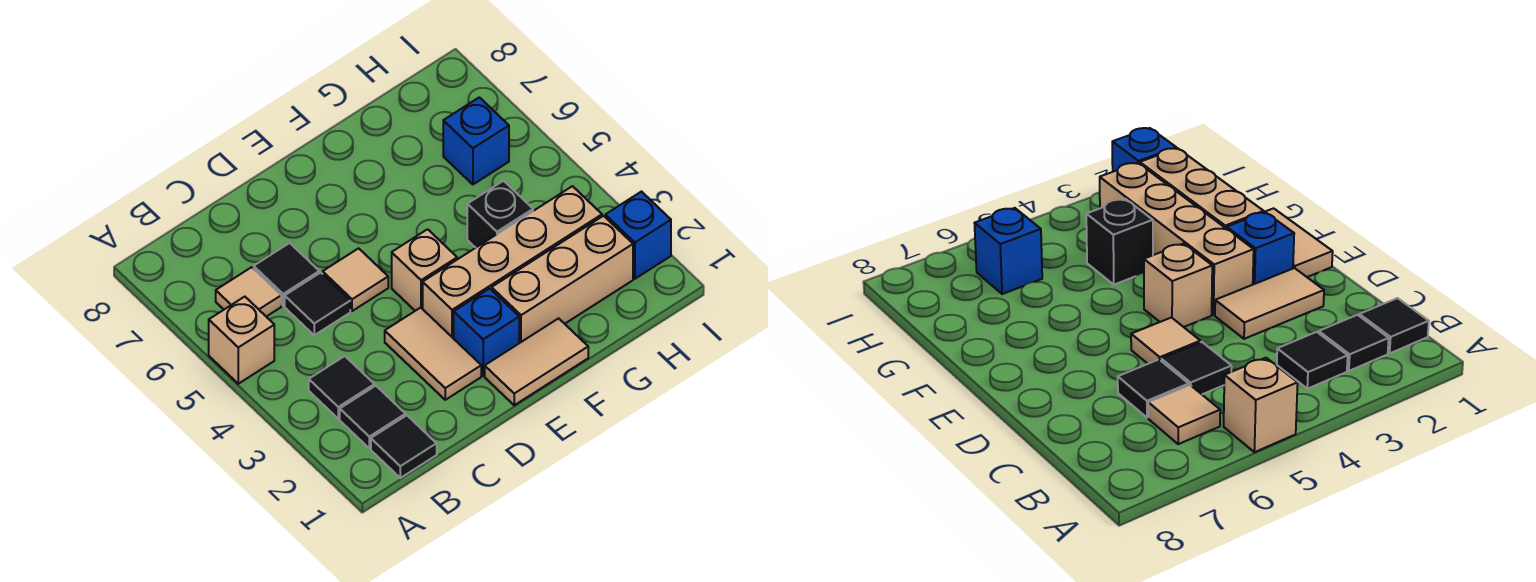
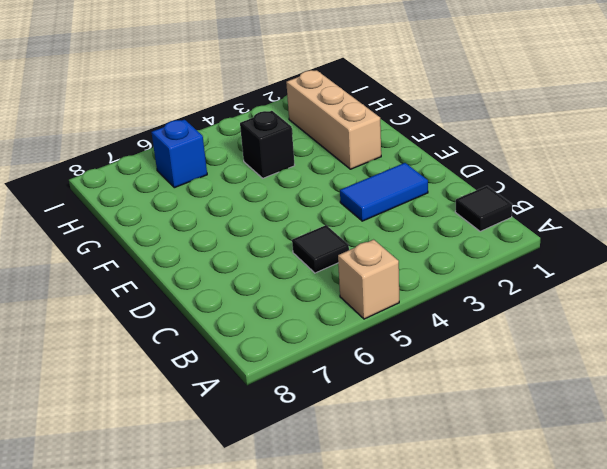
blue 1x2 tile [340,163,428,221] -> tan 1x2 tile [385,308,481,400]
none -> black 1x1 tile [340,386,405,448]
none -> black 1x1 tile [309,356,374,419]
none -> tan 1x1 tile [216,267,281,317]

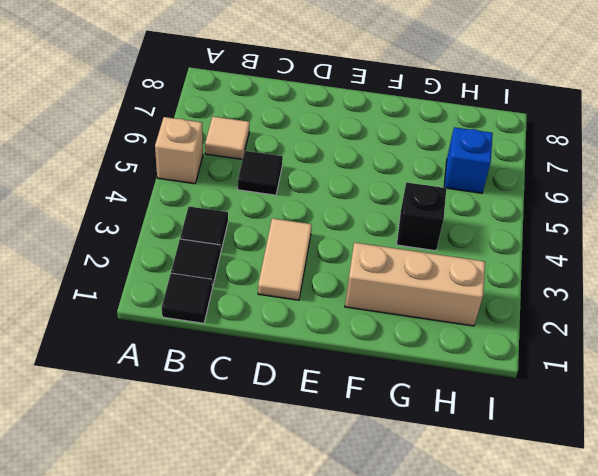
none -> black 1x1 tile [254,243,319,306]
none -> tan 1x1 tile [323,248,388,311]
none -> tan 1x2 tile [485,318,588,405]

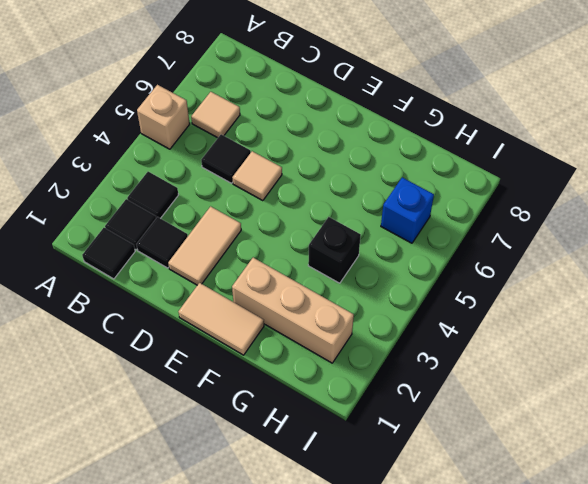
black 1x1 tile [136,217,188,268] -> black 1x1 tile moved to [254,243,319,306]
none -> blue 1x1 brick [454,288,519,376]
none -> tan 1x4 brick [423,186,602,339]
none -> tan 1x1 brick [392,229,457,311]

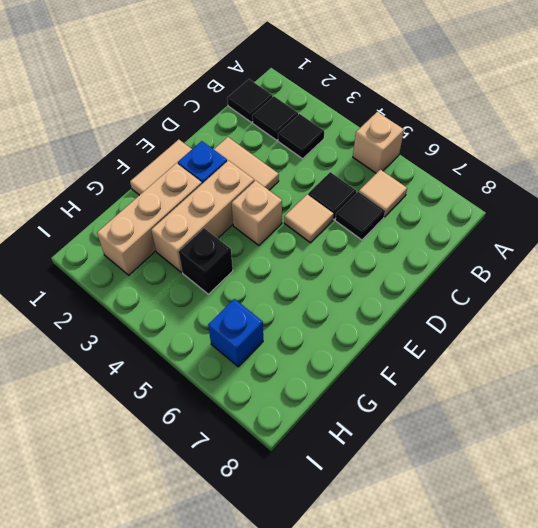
tan 1x3 brick [151,160,254,272] -> tan 1x4 brick [423,186,602,339]
none -> blue 1x1 brick [605,192,671,279]

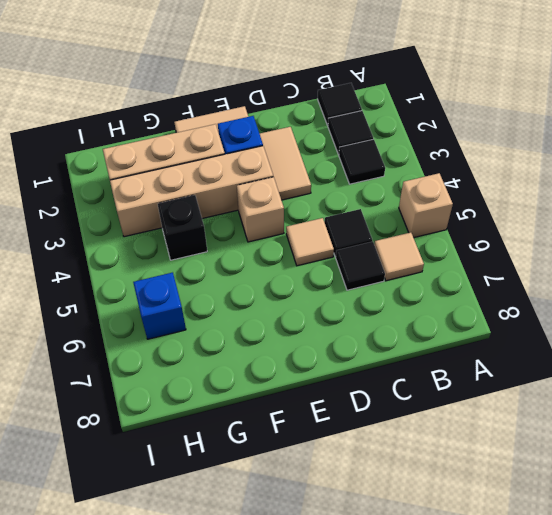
none -> blue 1x1 brick [605,192,671,279]

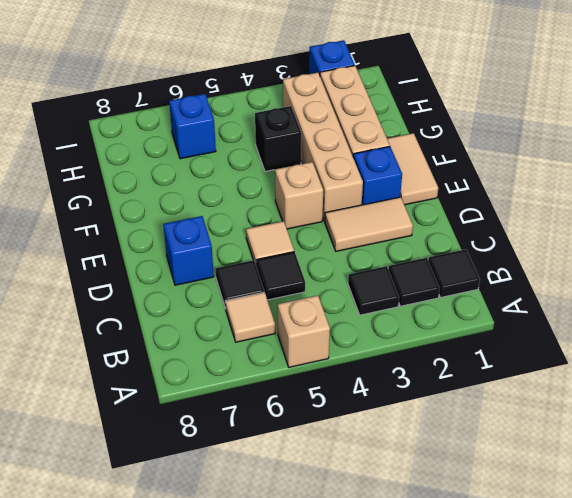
blue 1x1 brick [163,216,214,285] -> none

